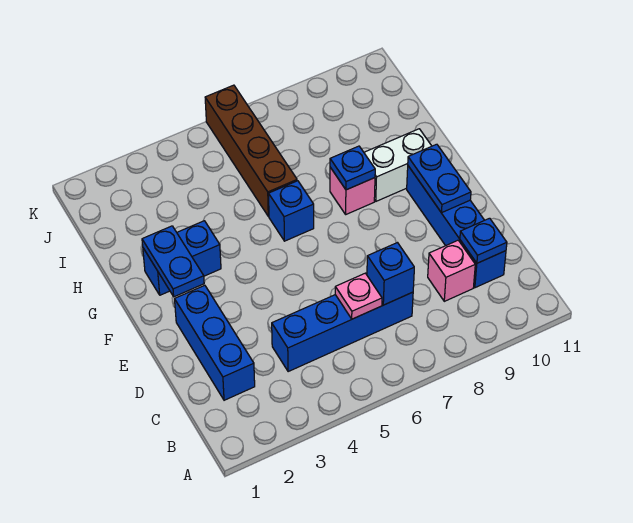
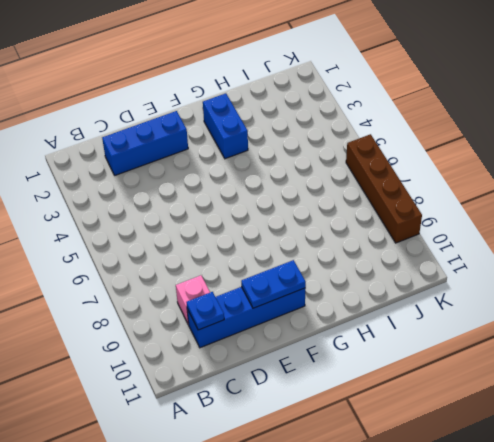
brown 1x4 brick [346,134,422,243] -> brown 1x4 brick turned to [205,85,297,216]
none -> blue 1x4 brick [272,292,413,372]
none -> blue 1x1 brick [269,181,314,241]
none -> pink 1x1 brick [330,167,375,214]

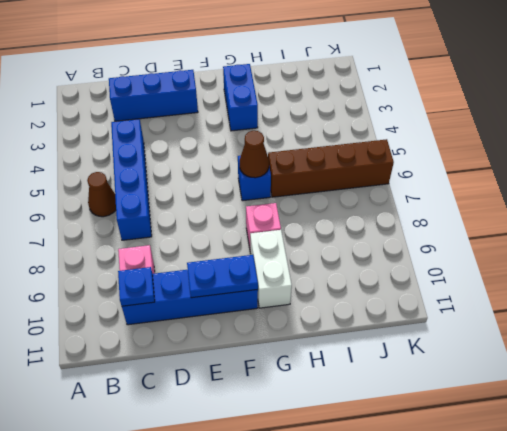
brown 1x1 cone [87,172,116,217] -> none
brown 1x1 cone [240,131,269,178] -> none
none -> pink 1x1 plate [335,273,382,319]
none -> blue 1x1 brick [367,243,414,305]
none -> blue 1x2 plate [142,226,204,297]

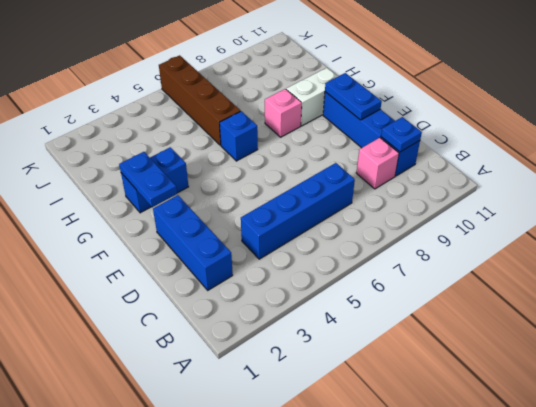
none -> pink 1x1 plate [335,273,382,319]
none -> blue 1x1 brick [367,243,414,305]
none -> blue 1x1 plate [330,146,375,190]

